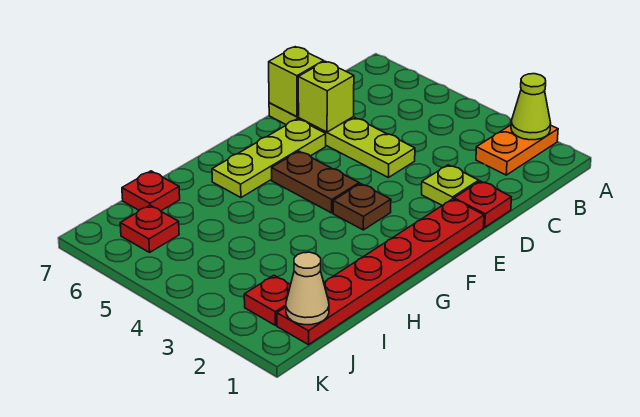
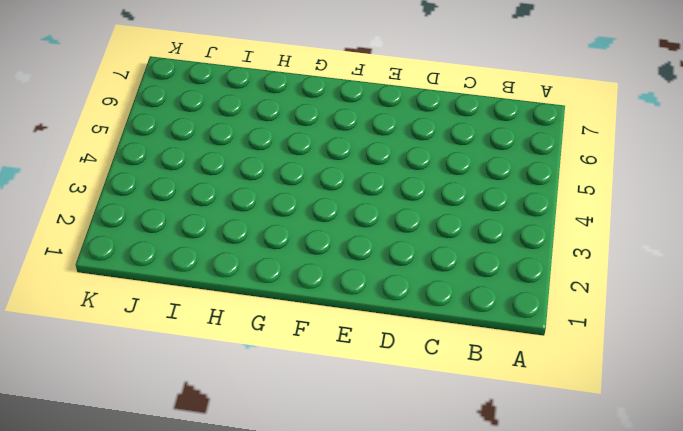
none -> orange 1x2 plate [476,125,558,175]
none -> red 1x1 plate [454,181,511,227]
none -> lime 1x1 plate [422,165,479,205]

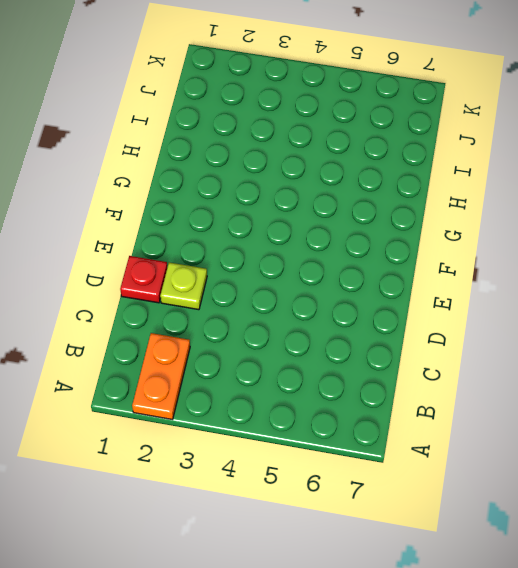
none -> lime 1x4 plate [269,103,415,177]
none -> red 1x6 plate [277,199,484,345]
none -> lime 1x3 plate [212,119,326,198]

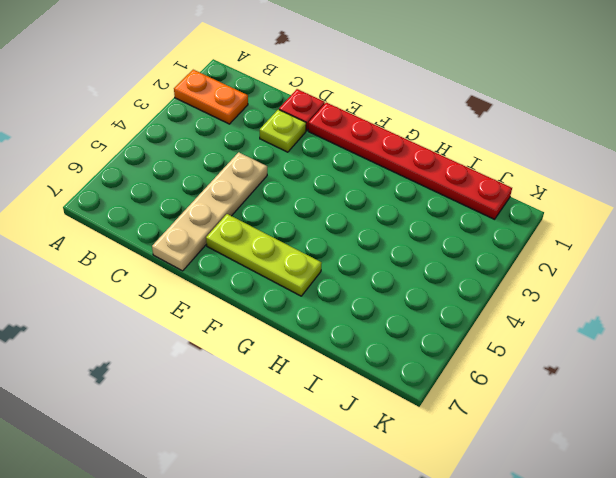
tan 1x4 plate [152,152,267,271] -> lime 1x4 plate [269,103,415,177]
none -> brown 1x1 plate [333,184,391,230]
none -> brown 1x2 plate [272,151,359,213]
none -> red 1x1 plate [122,171,180,211]

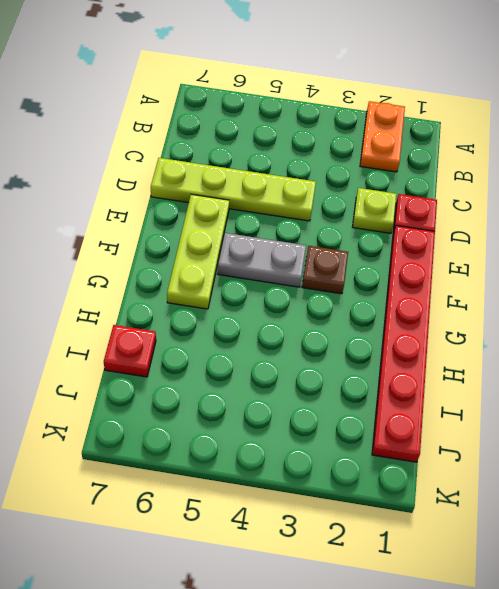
grey 1x2 plate [218,233,306,287] -> brown 1x2 plate [272,151,359,213]
none -> red 1x1 plate [244,275,291,325]
none -> red 1x1 plate [120,205,179,252]
none -> lime 1x1 cone [511,74,551,140]

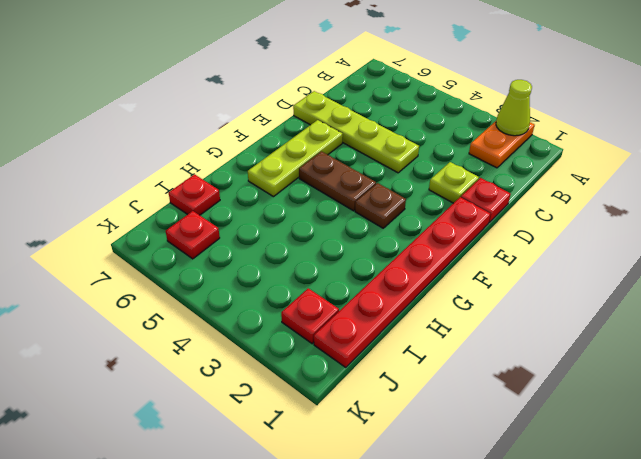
none -> lime 1x1 brick [298,61,354,132]
none -> lime 1x1 brick [269,47,324,117]
none -> tan 1x1 cone [286,252,329,325]

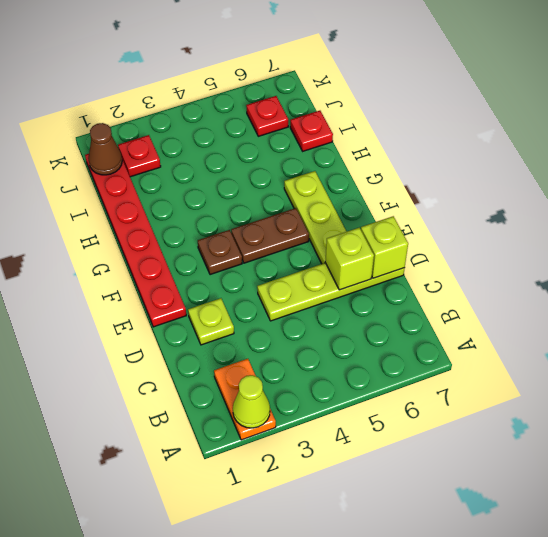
brown 1x1 cone [88,123,122,175] -> tan 1x1 cone [286,252,329,325]
none -> red 1x1 plate [454,181,511,227]

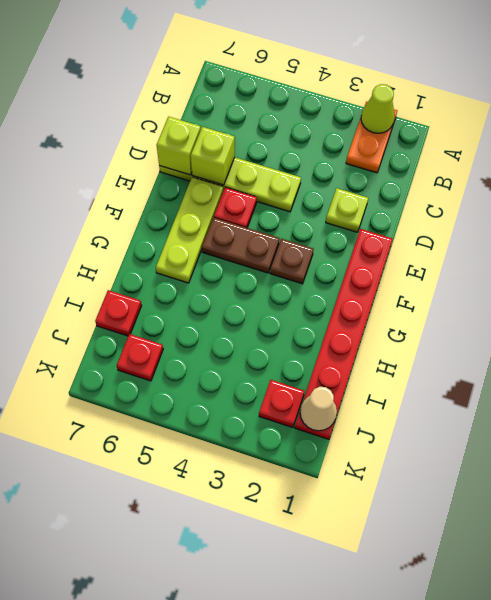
red 1x1 plate [214,187,257,228] -> red 1x1 plate moved to [454,181,511,227]

